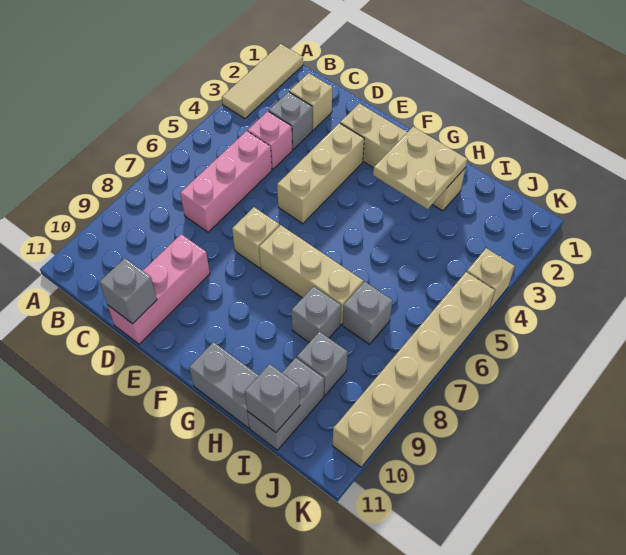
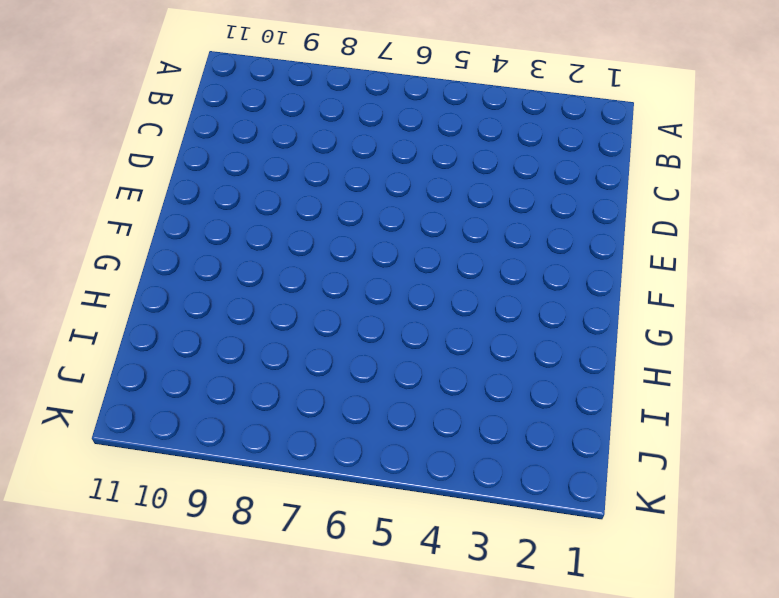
none -> tan 1x3 tile [222,44,303,119]
none -> tan 1x1 brick [289,73,332,130]
none -> grey 1x1 brick [269,92,312,149]

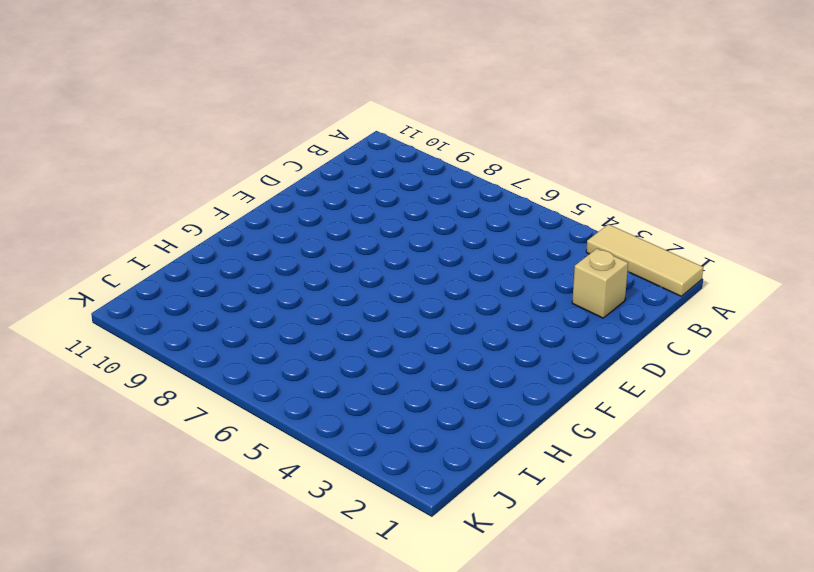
none -> grey 1x1 brick [269,92,312,149]
none -> pink 1x1 brick [248,111,292,169]
none -> pink 1x3 brick [180,131,272,232]

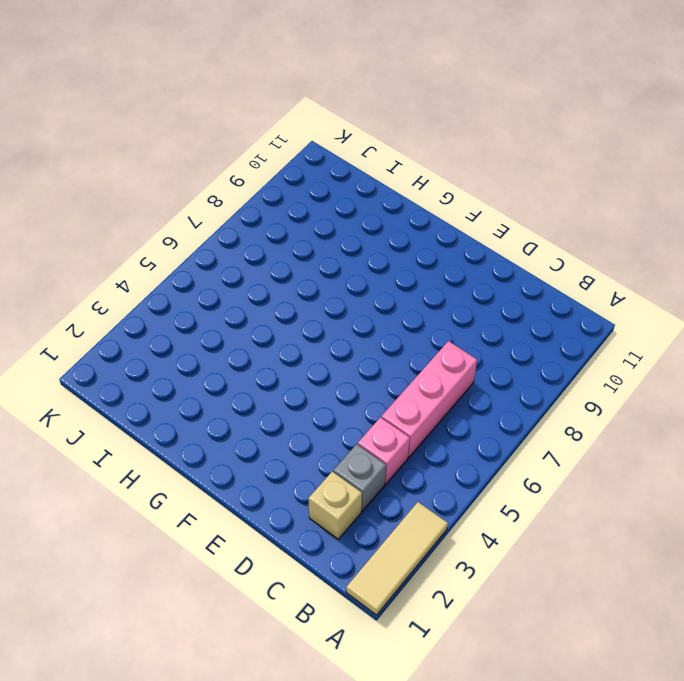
none -> pink 1x3 brick [108,234,210,344]
none -> tan 1x4 brick [340,103,465,211]
none -> tan 1x3 brick [277,123,364,224]

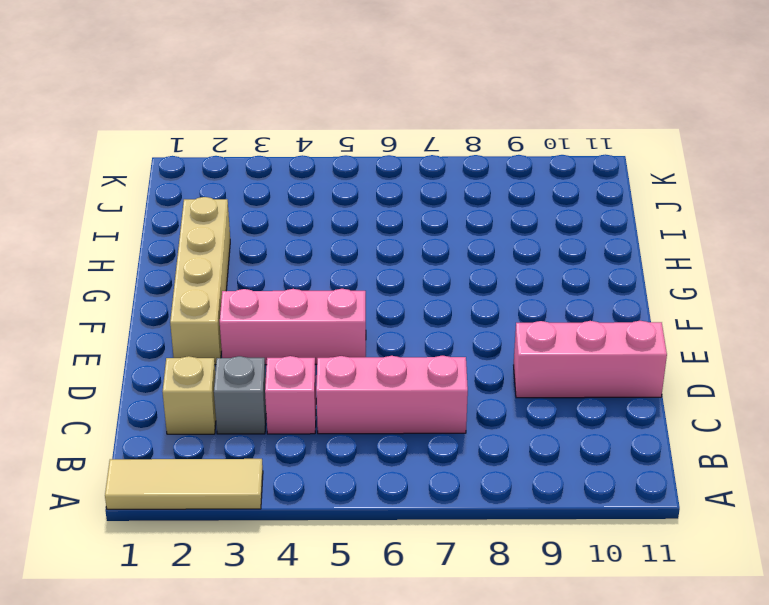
pink 1x3 brick [220,289,366,365] -> tan 1x3 brick [277,123,364,224]
none -> tan 1x1 brick [232,207,279,268]
none -> tan 1x3 brick [259,225,363,325]
none -> grey 1x2 brick [189,342,259,428]

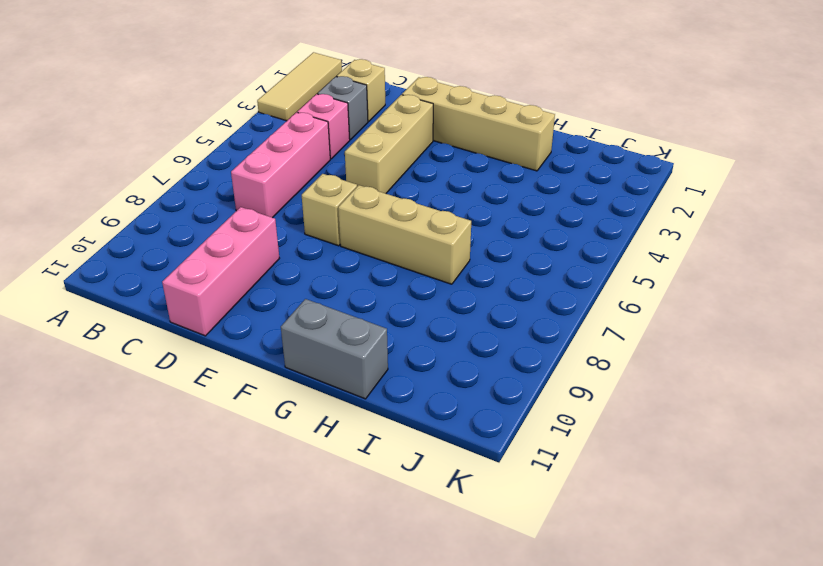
none -> grey 1x1 brick [292,286,341,342]
none -> grey 1x1 brick [342,282,393,344]
none -> grey 1x1 brick [297,332,348,396]

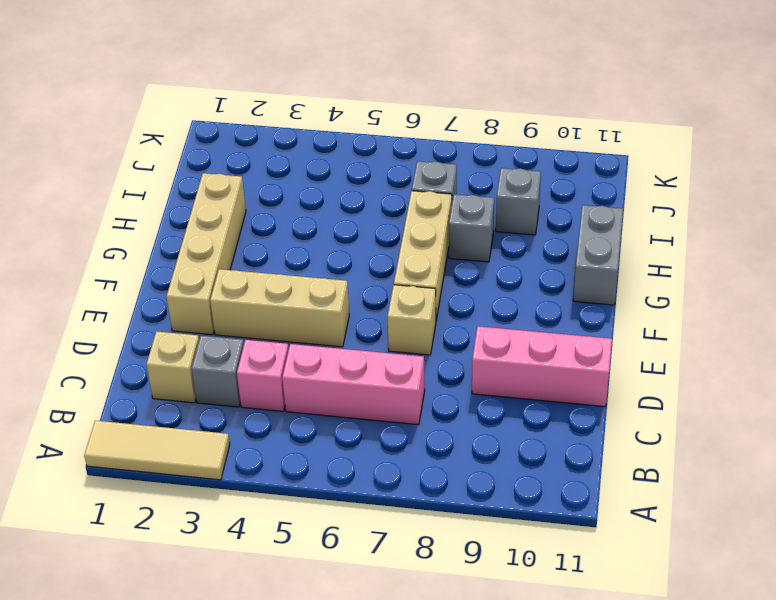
none -> grey 1x2 brick [247,358,324,450]
none -> tan 1x1 brick [467,248,515,310]
none -> tan 1x6 brick [333,272,495,467]

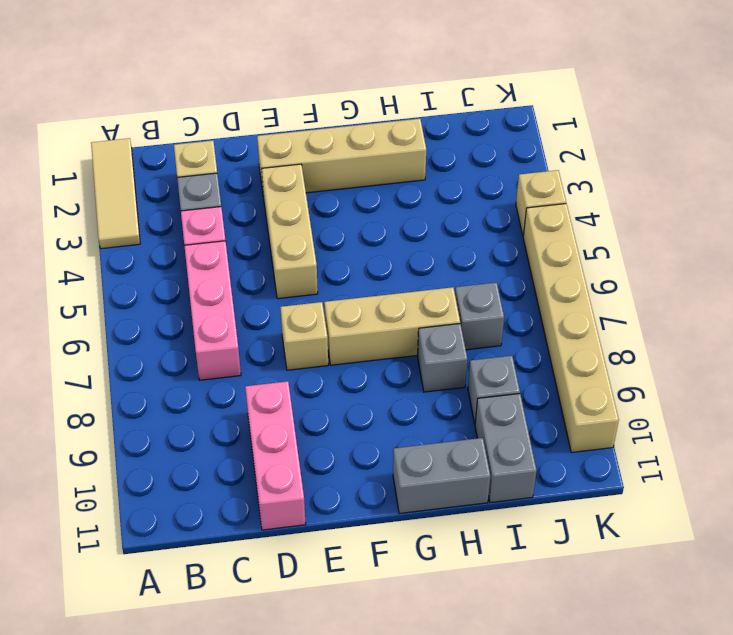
none -> grey 1x1 brick [99,258,157,324]
none -> tan 2x2 plate [373,127,467,209]
none -> grey 1x1 brick [245,364,300,432]

